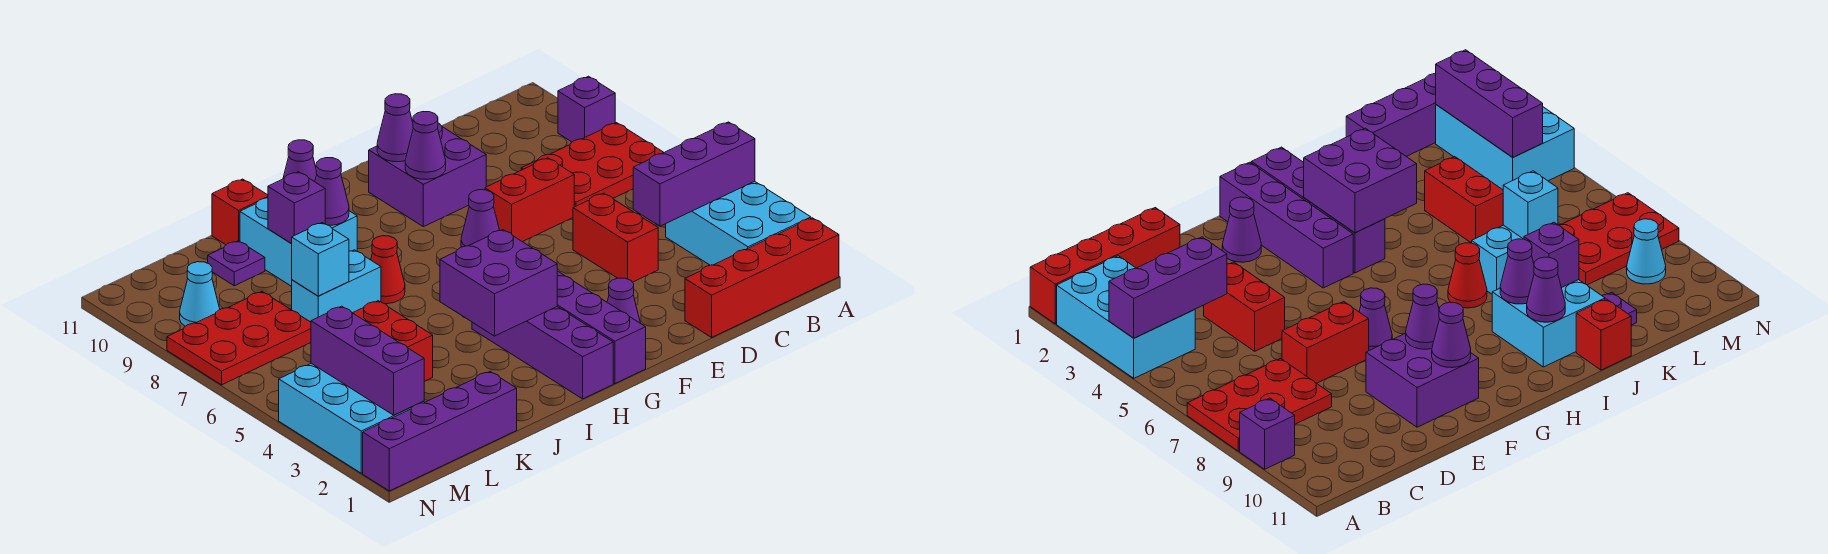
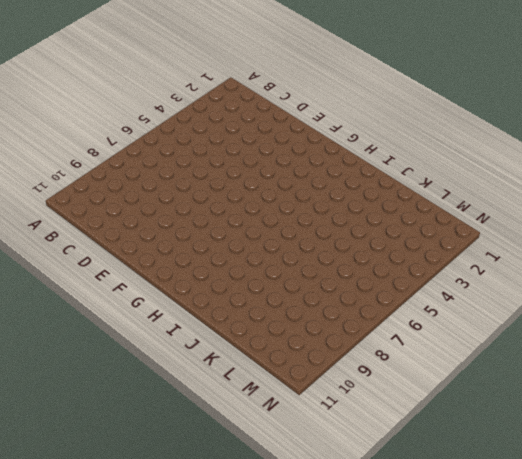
none -> red 1x4 brick [685,218,839,337]
none -> cyan 2x3 brick [666,181,811,265]
none -> red 2x3 plate [521,123,664,207]
none -> purple 1x1 brick [558,76,615,142]

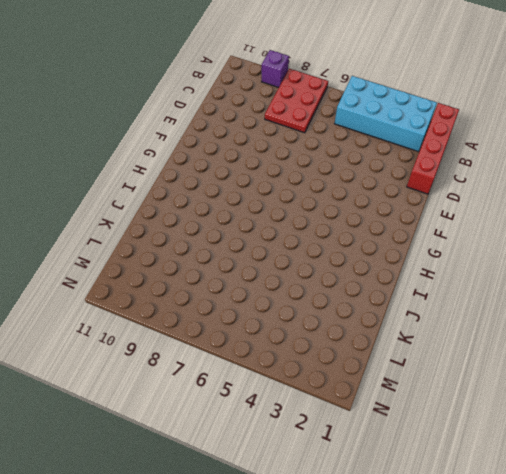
cyan 2x4 brick [335,76,437,152] -> cyan 2x3 brick [666,181,811,265]
none -> red 1x2 brick [573,193,658,282]
none -> red 1x2 brick [485,158,574,242]
none -> purple 2x2 brick [369,123,486,227]
none -> purple 1x1 cone [607,278,640,323]

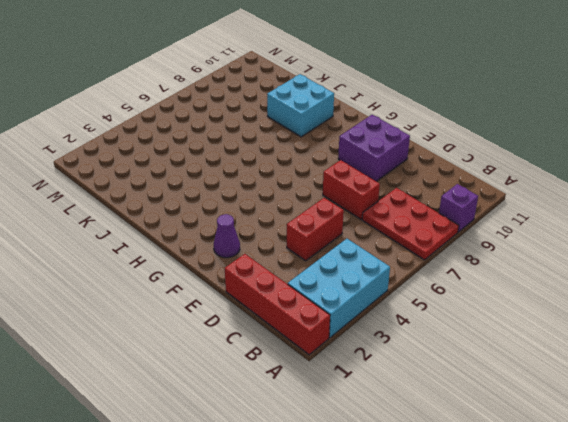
none -> purple 1x1 cone [461,190,500,247]
none -> purple 1x4 brick [557,271,646,383]
none -> purple 1x4 brick [472,307,613,399]
none -> red 1x1 cone [371,236,405,304]

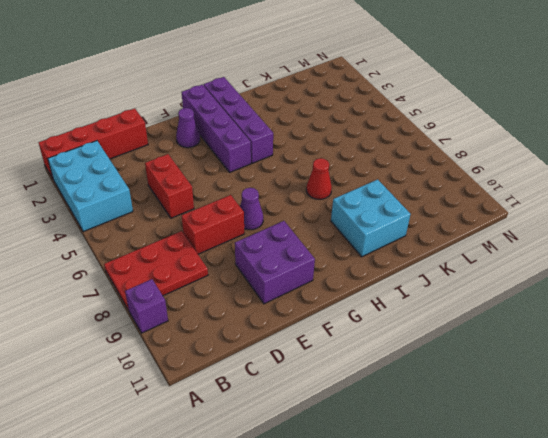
none -> cyan 1x2 brick [292,250,381,322]
none -> red 1x1 brick [212,179,268,245]
none -> purple 1x4 brick [363,372,517,491]
none -> red 1x2 brick [353,301,433,381]

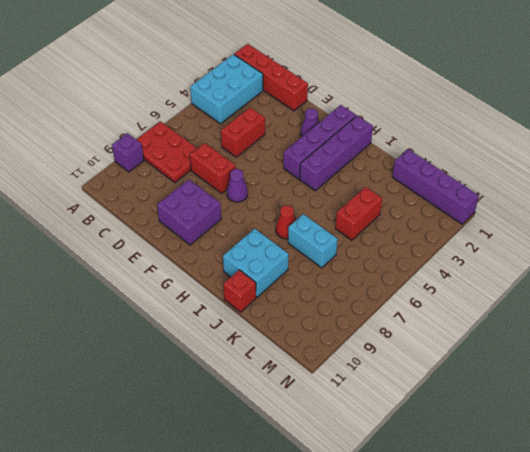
none -> purple 1x1 plate [208,241,265,286]
none -> red 2x3 plate [167,292,311,385]
none -> cyan 2x3 brick [279,363,424,473]
none -> cyan 1x1 cone [180,262,220,326]

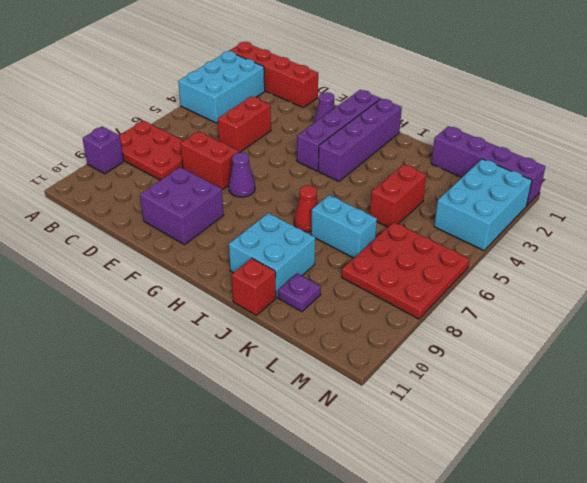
red 3x3 plate [342,222,470,319] -> red 2x3 plate [167,292,311,385]
none -> cyan 1x1 cone [180,262,220,326]
none -> purple 1x3 brick [633,122,755,226]
none -> purple 1x1 cone [405,112,446,179]
none -> purple 1x1 cone [377,94,413,162]

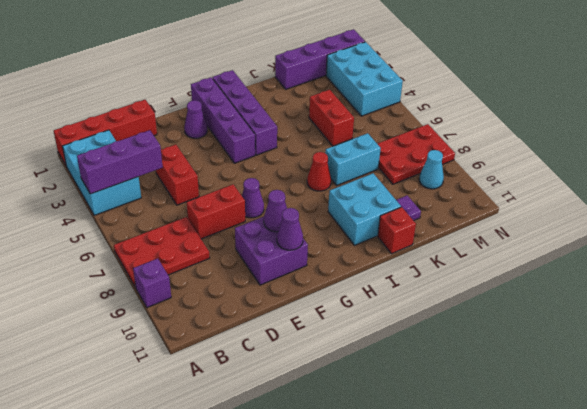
none -> purple 2x2 brick [440,230,557,336]
none -> purple 1x1 cone [315,158,349,225]
none -> purple 1x1 cone [283,140,317,182]
none -> purple 1x1 brick [268,172,325,244]

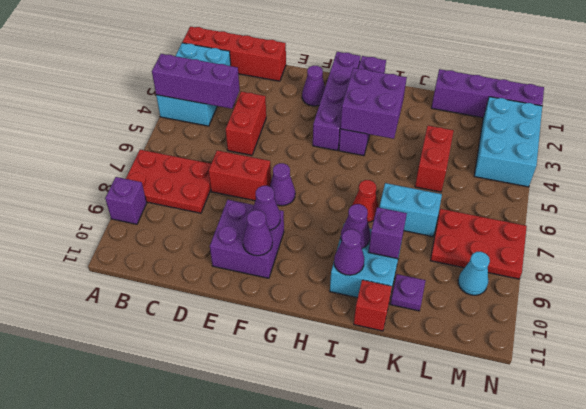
none -> cyan 1x1 brick [292,223,349,296]
none -> purple 1x3 brick [311,306,424,415]

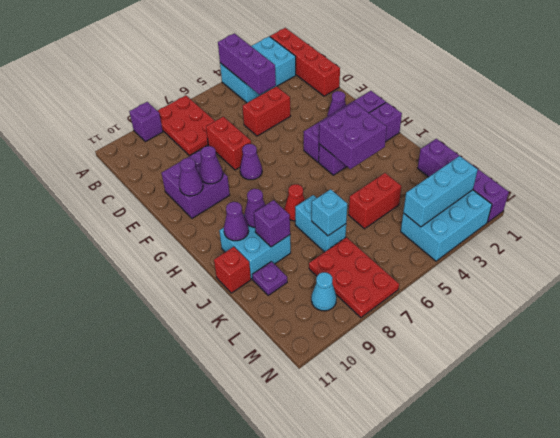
cyan 1x3 brick [403,156,478,227] -> purple 1x3 brick [311,306,424,415]

